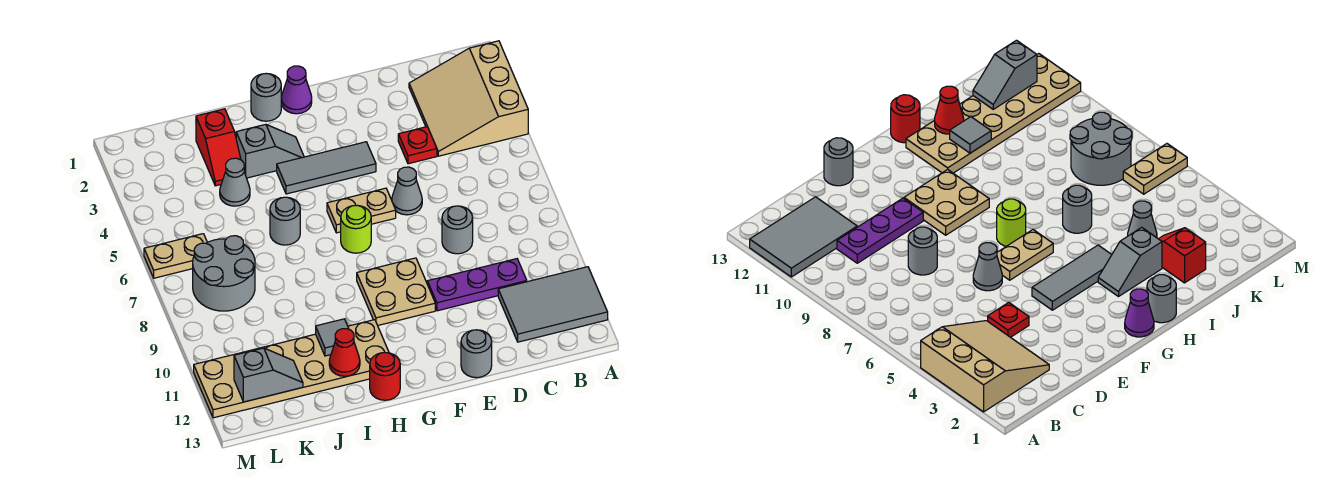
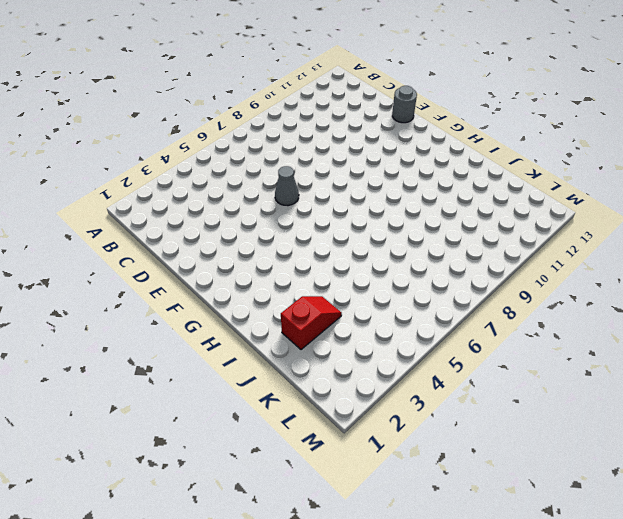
none -> tan 3x3 slope [409,41,528,156]
none -> grey 2x3 tile [498,267,608,342]
none -> purple 1x3 plate [427,259,527,311]

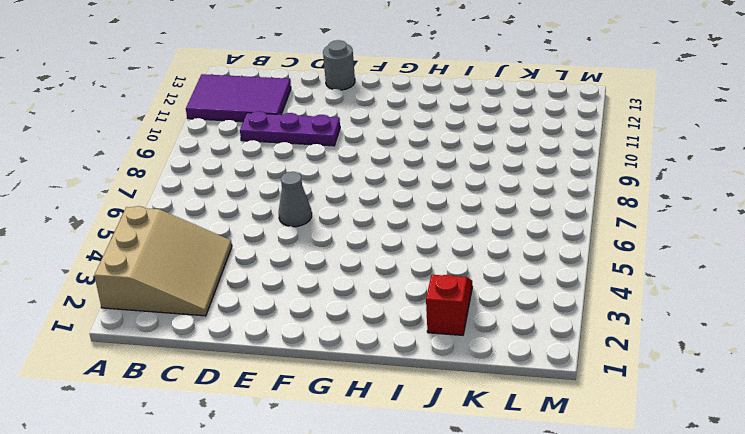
purple 2x3 tile [186,74,291,122] -> grey 2x3 tile [498,267,608,342]
none -> red 1x1 plate [398,127,437,164]
none -> grey 1x1 round brick [442,206,473,254]
none -> grey 1x3 tile [277,142,376,194]

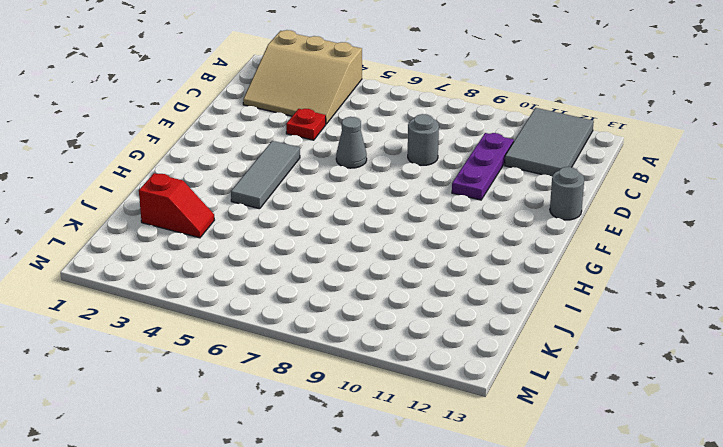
none -> tan 1x2 plate [327,188,396,233]
none -> tan 2x2 plate [357,258,435,325]
none -> purple 1x1 cone [281,66,312,114]

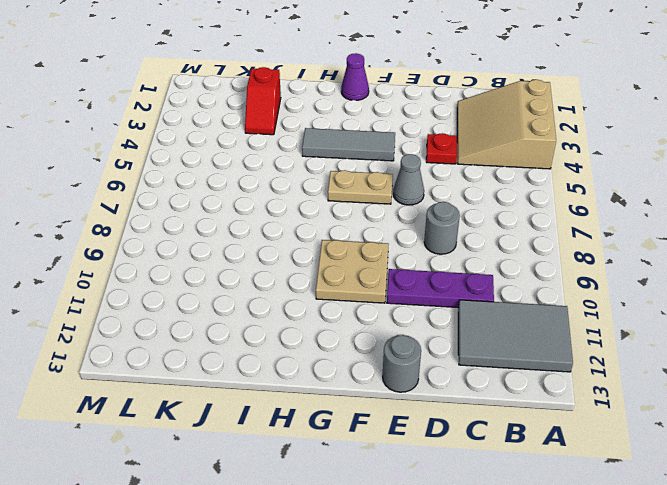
none -> lime 1x1 round brick [341,205,371,253]
none -> grey 1x1 round brick [251,74,281,121]
none -> grey 1x2 slope [236,124,304,178]

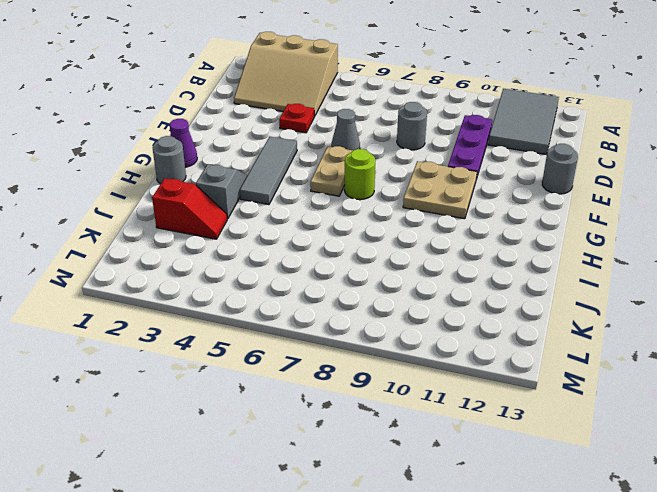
none -> tan 2x6 plate [194,320,389,418]
none -> red 1x1 round brick [370,353,400,400]
none -> grey 1x1 round brick [270,197,300,245]

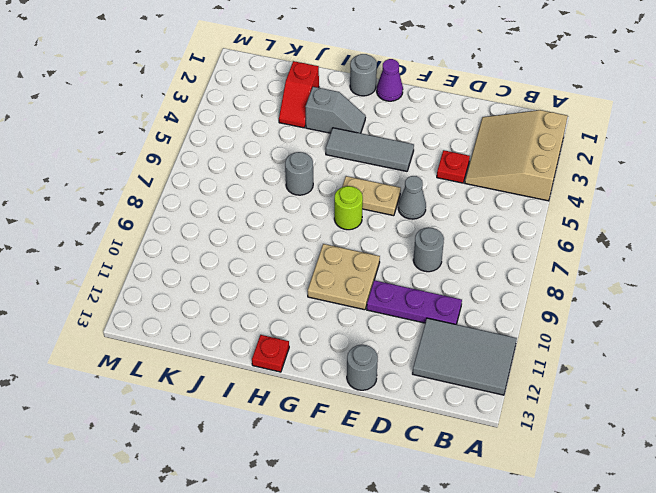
red 1x1 plate [252,335,289,372] -> red 1x1 round brick [370,353,400,400]
none -> tan 2x6 plate [194,320,389,418]
none -> grey 1x1 cone [220,158,250,206]
none -> grey 2x2 round brick [193,236,255,311]

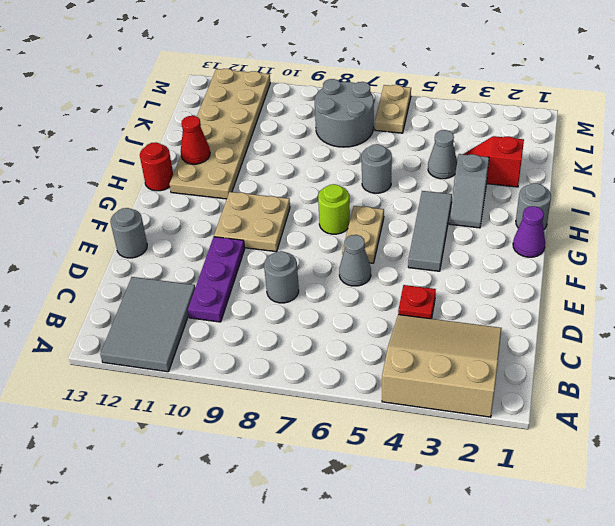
none -> grey 1x1 tile [316,319,349,356]
none -> grey 1x2 slope [234,348,303,402]

